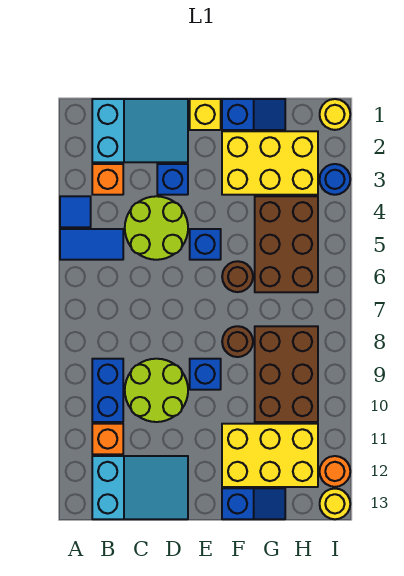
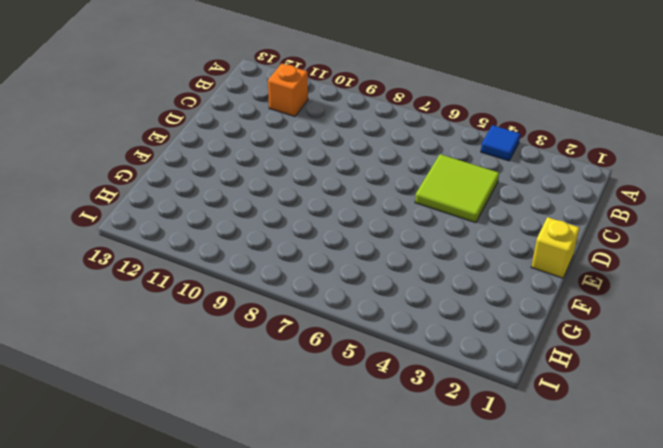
lime 2x2 tile [415,154,499,223] -> lime 2x2 round brick [125,196,188,260]
none -> blue 1x2 tile [60,229,123,260]
none -> cyan 2x3 slope [92,99,188,162]
none -> orange 1x1 brick [92,164,123,195]

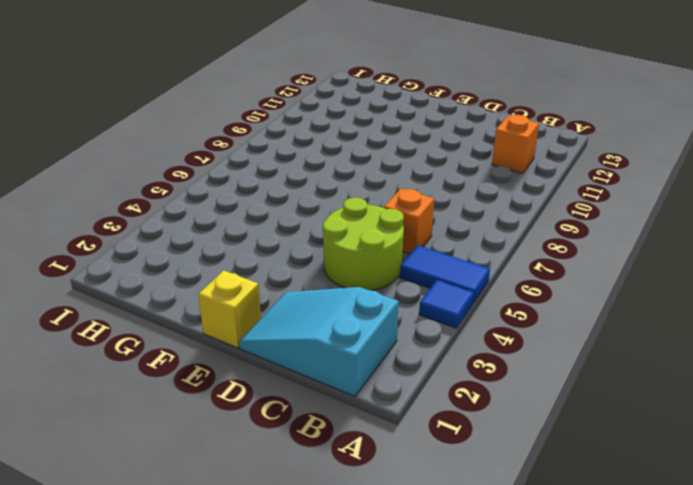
orange 1x1 brick [384,189,434,254] -> orange 1x1 brick moved to [92,164,123,195]
none -> blue 1x2 brick [92,359,123,422]
none -> cyan 2x3 slope [92,456,188,519]
none -> lime 2x2 round brick [125,359,188,422]

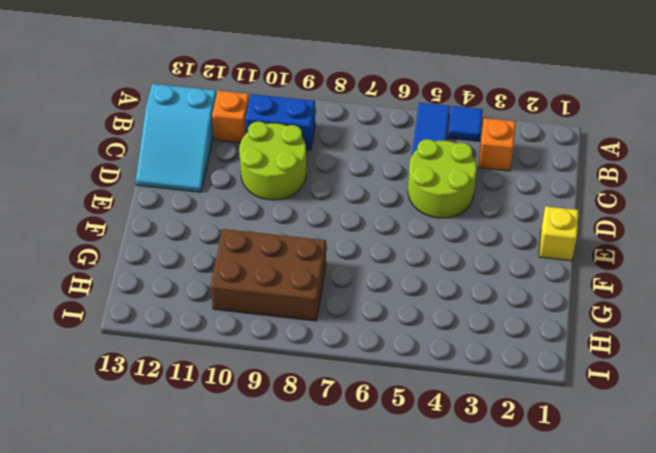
none -> cyan 2x3 slope [92,99,188,162]
none -> blue 1x1 brick [157,164,188,195]
none -> blue 1x1 brick [190,229,221,260]

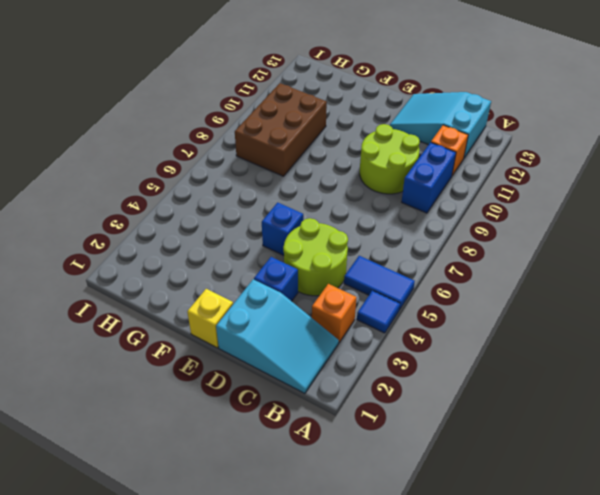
cyan 2x3 slope [216,279,339,393] -> cyan 2x3 slope turned to [92,99,188,162]
none -> blue 1x1 brick [190,359,221,390]
none -> blue 1x2 slope [222,99,285,130]
none -> yellow 2x3 brick [222,131,318,195]

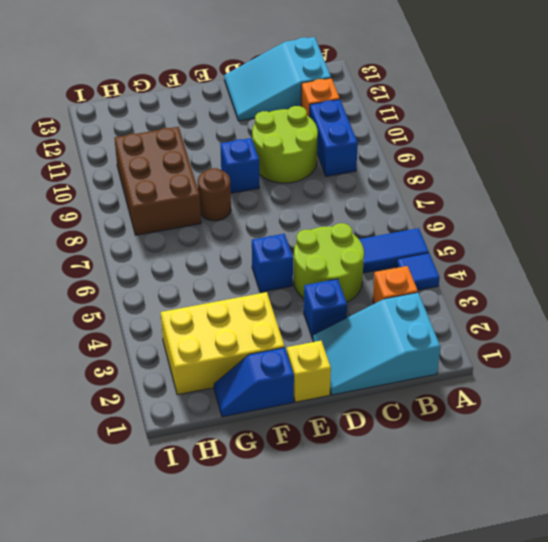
none -> brown 1x1 round brick [222,261,253,292]
none -> yellow 2x3 brick [222,424,318,487]
none -> blue 1x2 slope [222,488,285,519]

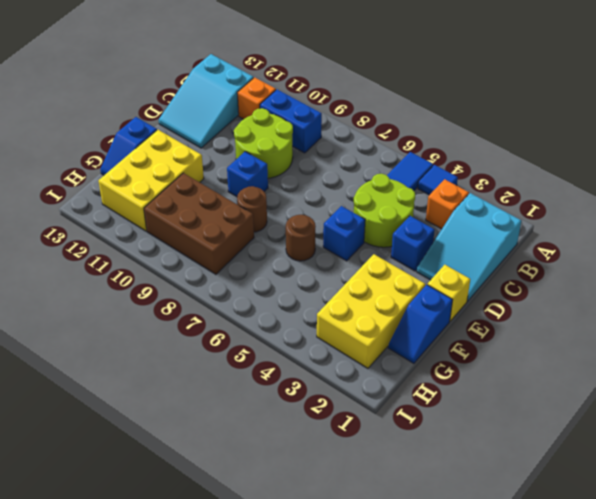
none -> brown 2x3 brick [255,196,318,292]
none -> yellow 1x1 round brick [320,99,350,130]
none -> blue 1x1 round brick [320,164,350,195]

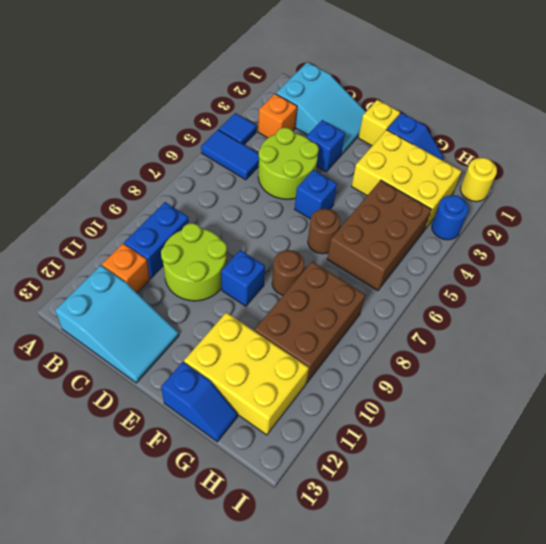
none -> orange 1x1 round brick [320,456,350,487]
none -> yellow 1x1 round brick [320,489,350,519]

